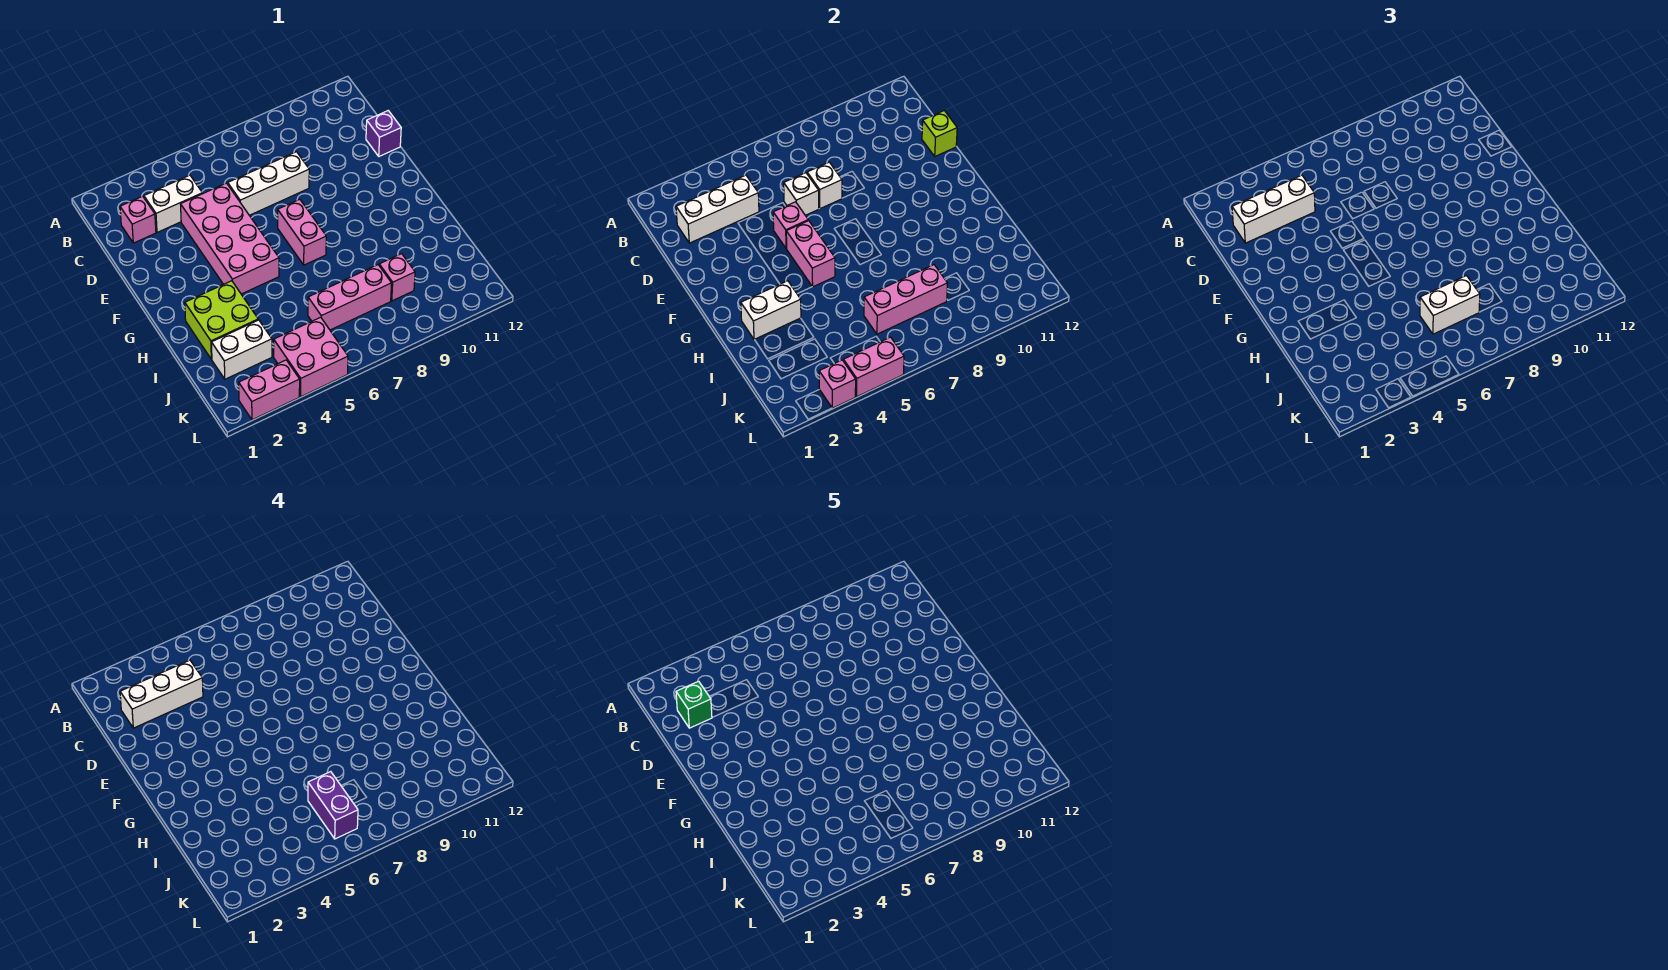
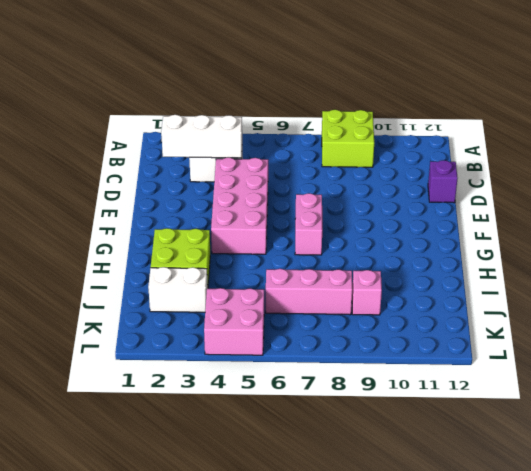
lime 2x2 brick [322,110,374,167] -> none
none -> pink 1x1 brick [120,196,156,243]
none -> white 1x3 brick [228,152,309,215]
none -> pink 1x2 brick [239,360,300,420]

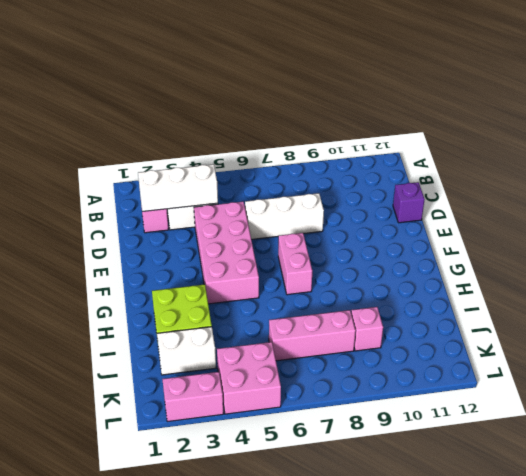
none -> white 1x1 brick [784,173,819,215]
none -> white 1x1 brick [807,162,842,209]
none -> lime 1x1 brick [922,111,957,156]

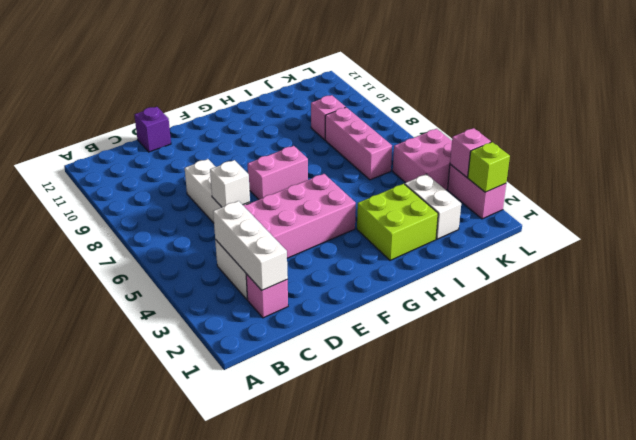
lime 1x1 brick [468,142,510,192] -> lime 1x1 brick moved to [922,111,957,156]
none -> white 1x1 brick [807,162,842,209]
none -> pink 1x1 brick [773,202,808,249]
none -> pink 1x2 brick [786,221,835,287]

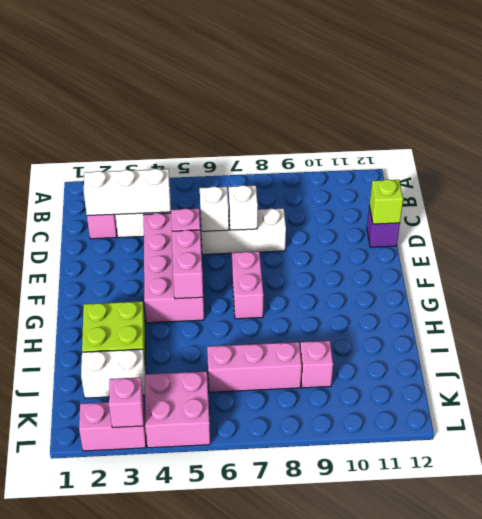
none -> white 1x2 brick [741,281,801,340]
none -> pink 1x3 brick [864,265,948,334]
none -> pink 1x2 brick [844,337,904,397]

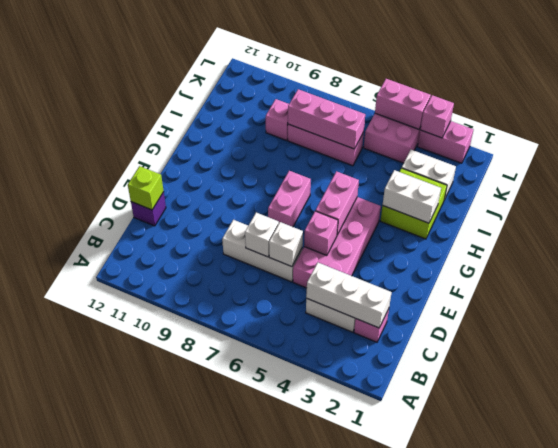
none -> white 1x3 brick [1232,175,1315,243]
none -> white 1x2 brick [1420,276,1480,334]
none -> white 1x3 brick [120,660,203,728]

